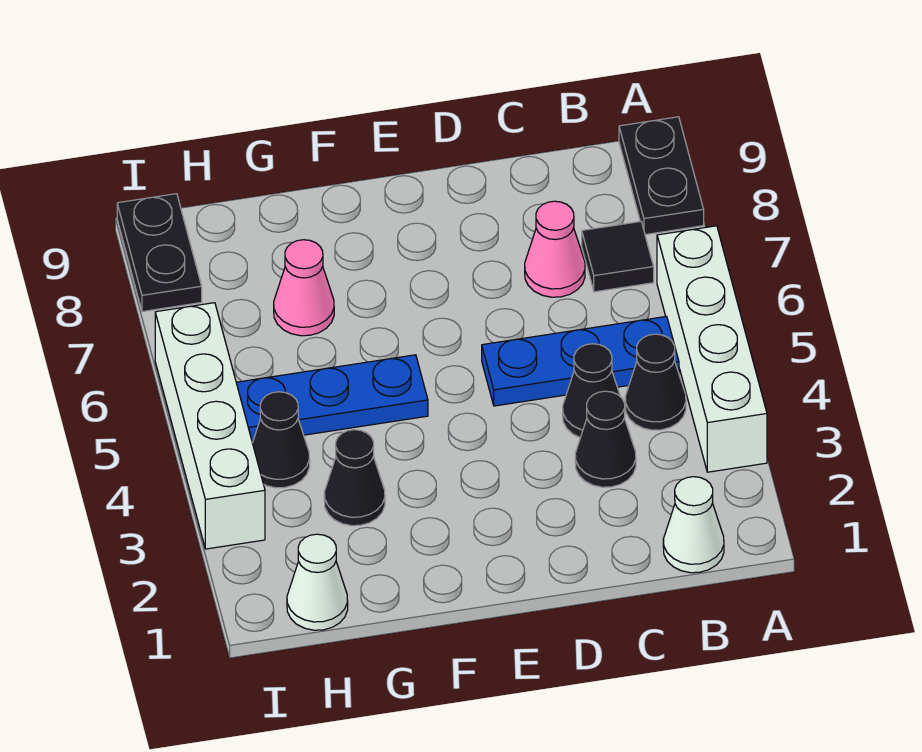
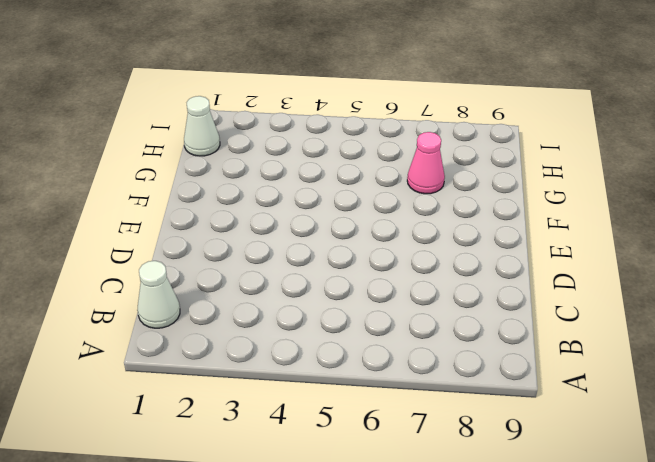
none -> white 1x4 brick [657,226,767,472]
none -> black 1x2 plate [619,117,704,235]
none -> black 1x1 cone [625,334,686,430]

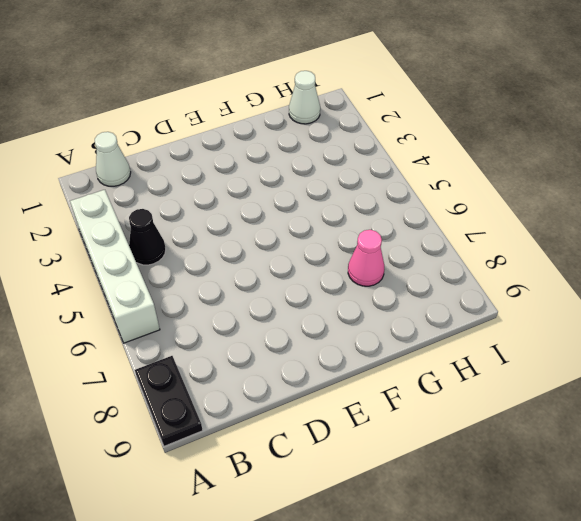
none -> blue 1x3 plate [482,316,679,406]
none -> black 1x1 tile [582,221,654,292]
none -> black 1x1 cone [575,391,636,487]

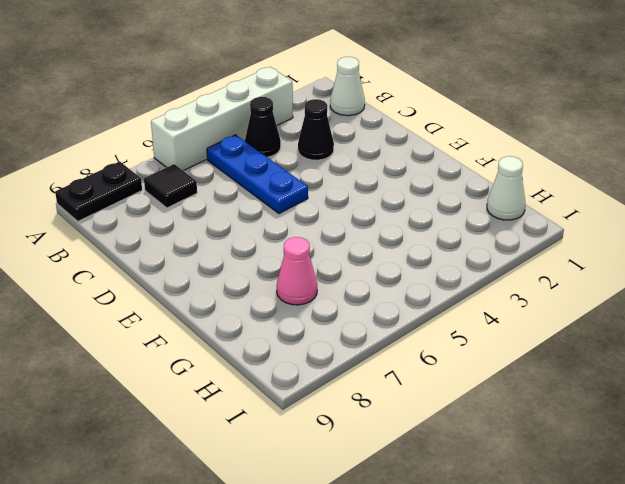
none -> black 1x1 cone [563,344,620,438]
none -> pink 1x1 cone [525,201,585,297]
none -> blue 1x3 plate [236,355,428,443]

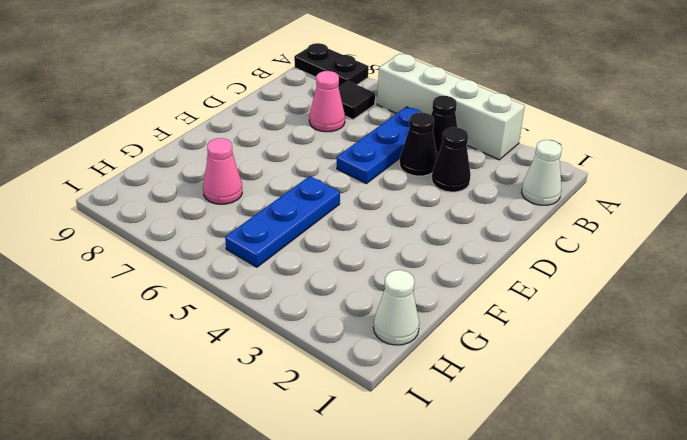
none -> black 1x1 cone [324,430,385,526]
none -> black 1x1 cone [253,392,310,488]
none -> white 1x4 brick [155,303,265,549]

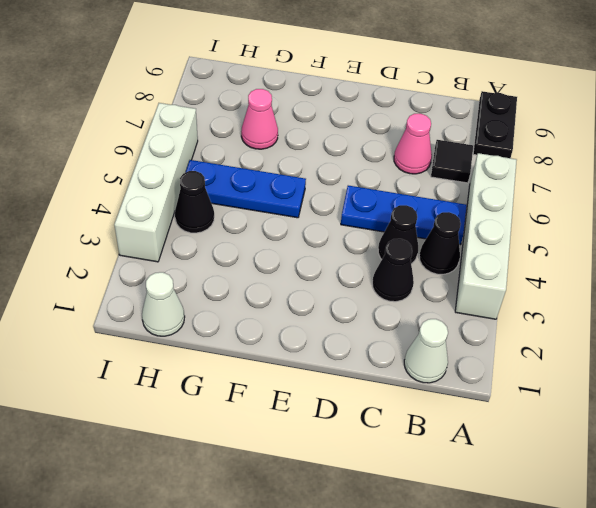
none -> black 1x1 cone [324,430,385,526]
none -> black 1x2 plate [117,194,202,312]

